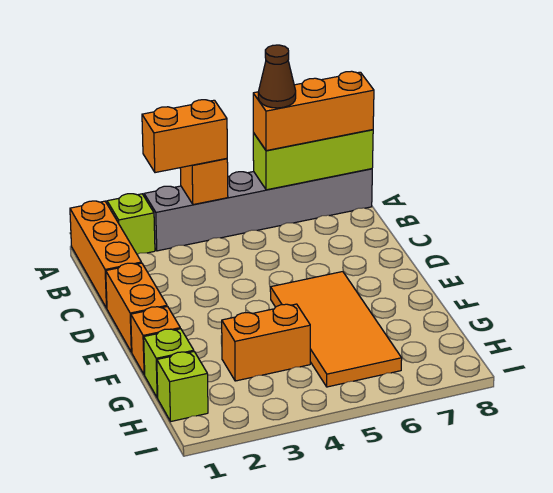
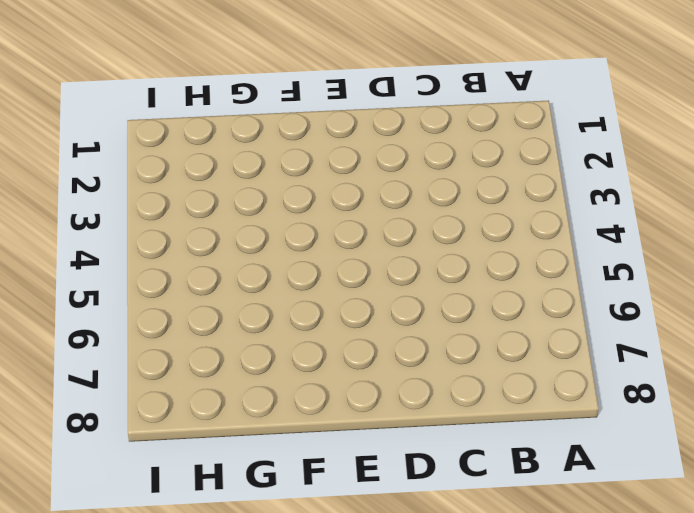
none -> orange 1x3 brick [70,201,141,308]
none -> lime 1x1 brick [107,194,155,254]
none -> grey 1x6 brick [144,169,372,251]

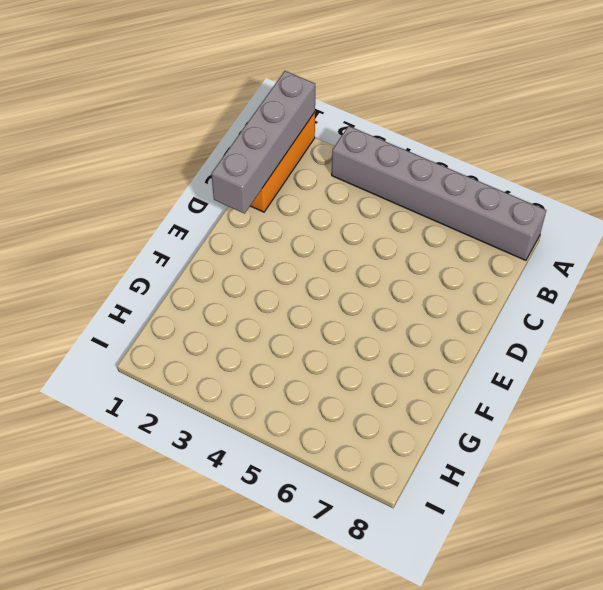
grey 1x4 brick [211,71,315,214] -> none
none -> lime 1x1 brick [107,194,155,254]
none -> orange 1x2 brick [106,263,167,352]
none -> orange 2x4 tile [270,272,402,387]

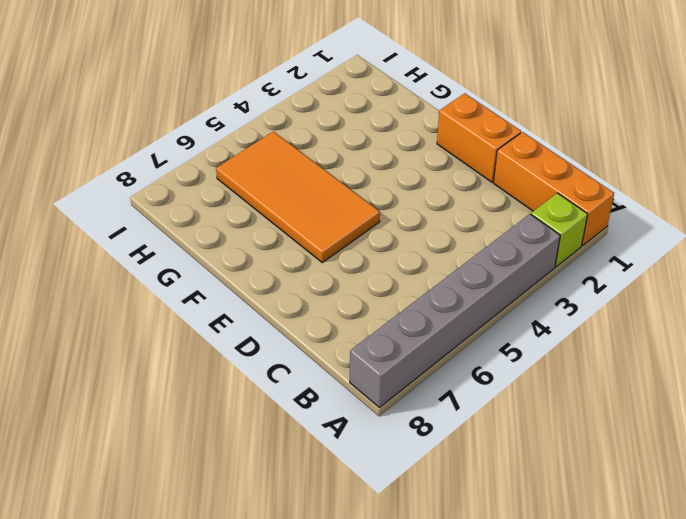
none -> orange 1x1 brick [131,307,180,375]
none -> lime 1x1 brick [144,329,194,398]
none -> orange 1x2 brick [222,304,310,381]

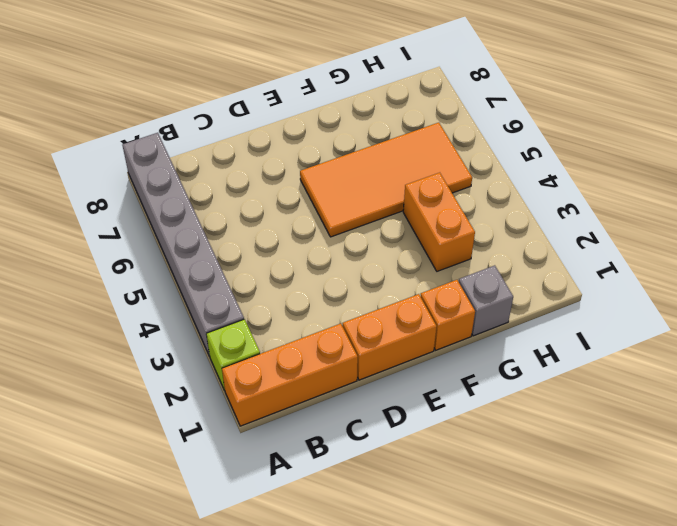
grey 1x1 brick [459,265,513,336] -> lime 1x1 brick [144,329,194,398]
none -> lime 1x1 brick [157,352,208,421]
none -> orange 1x1 brick [180,158,228,205]
none -> lime 1x3 brick [253,130,373,190]

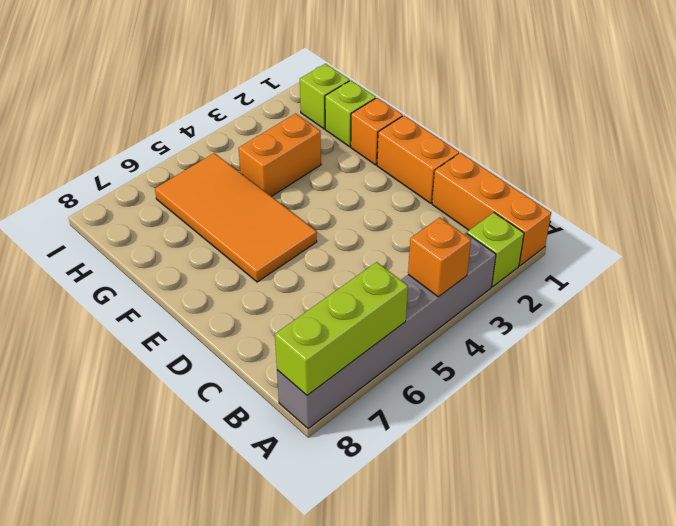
none -> orange 1x2 brick [142,100,227,173]
none -> orange 1x3 brick [253,71,374,151]
none -> brown 1x1 cone [258,45,296,108]

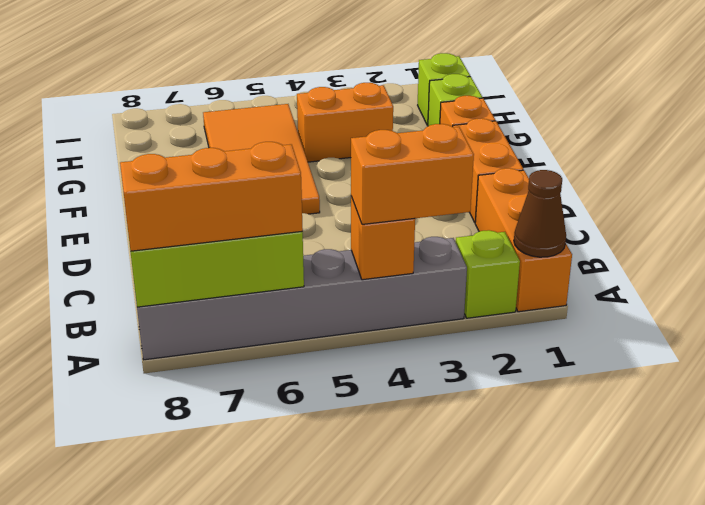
brown 1x1 cone [514,170,566,257] -> brown 1x1 cone moved to [258,45,296,108]

